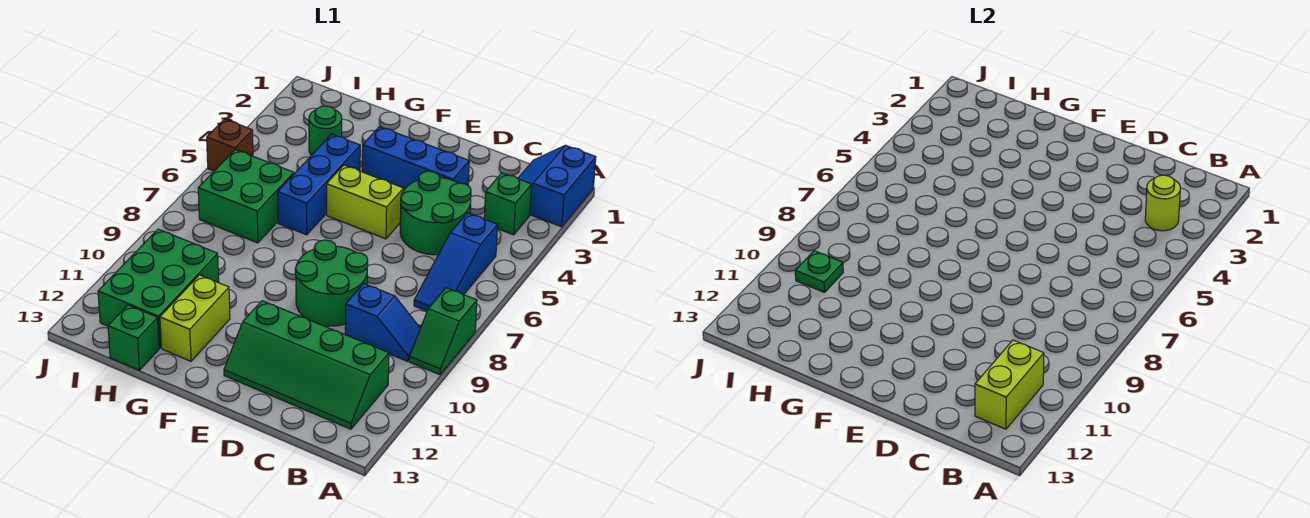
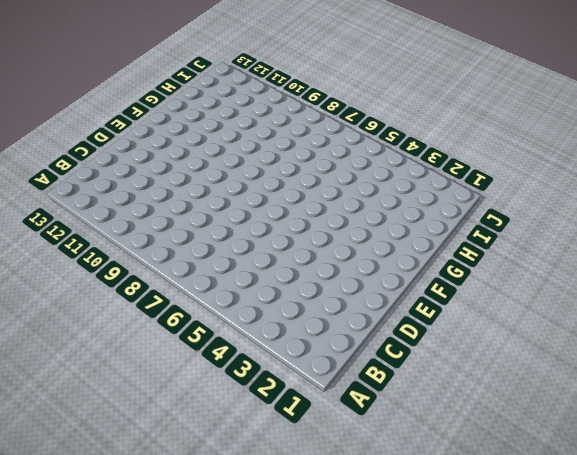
none -> blue 2x2 slope [518,145,596,227]
none -> green 1x2 slope [409,288,477,375]
none -> green 1x1 brick [484,173,532,235]

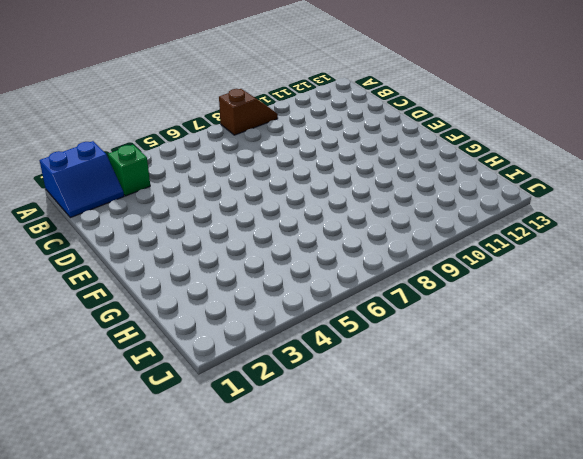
brown 1x2 slope [219,89,278,135] -> green 1x2 slope [409,288,477,375]
none -> blue 1x3 slope [414,213,497,311]
none -> blue 1x2 slope [345,283,420,361]
none -> green 2x4 slope [224,301,389,429]

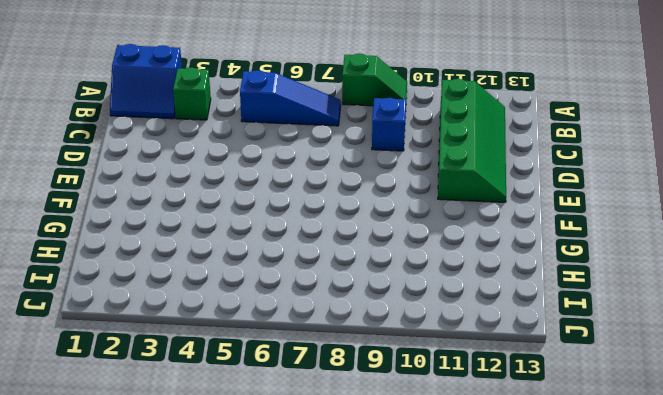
none -> green 2x2 round brick [400,171,471,255]
none -> blue 1x3 brick [362,127,469,190]
none -> green 2x2 round brick [295,240,368,326]

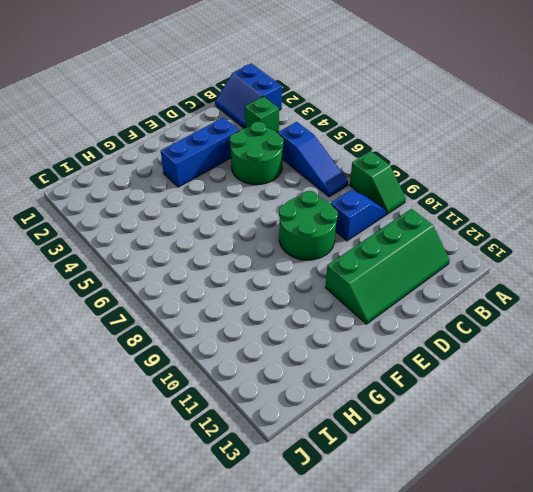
none -> lime 1x2 brick [327,165,404,239]
none -> blue 1x3 brick [278,134,360,235]
none -> lime 1x2 brick [160,275,230,361]

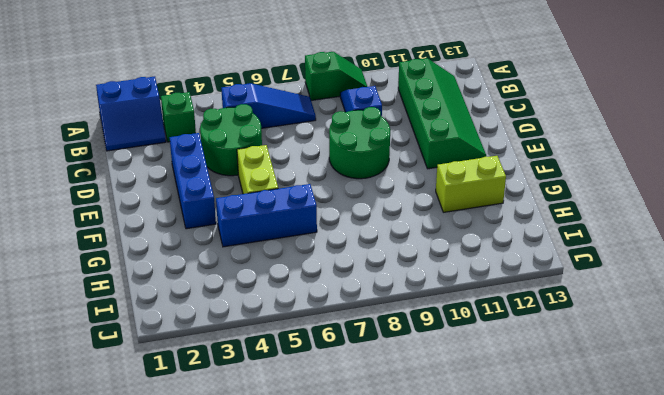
none -> green 1x1 round brick [309,106,342,155]
none -> green 2x2 brick [198,150,294,243]
none -> green 2x3 brick [98,229,219,348]

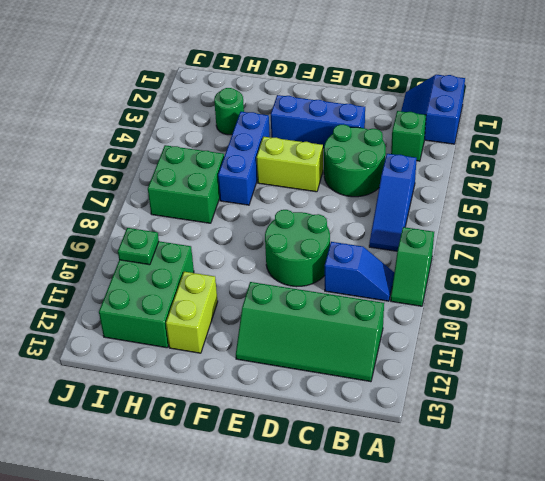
none -> green 1x1 brick [108,305,159,370]
none -> brown 1x1 brick [207,119,253,171]
none -> lime 1x1 round brick [1145,175,1180,231]

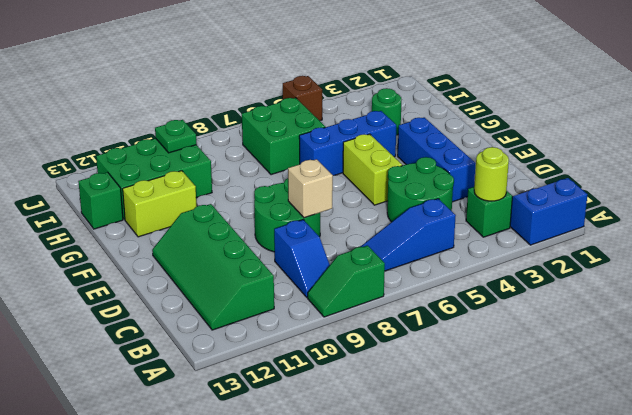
tan 1x1 brick [288,159,333,218] -> none
none -> lime 1x2 brick [975,340,1044,429]

